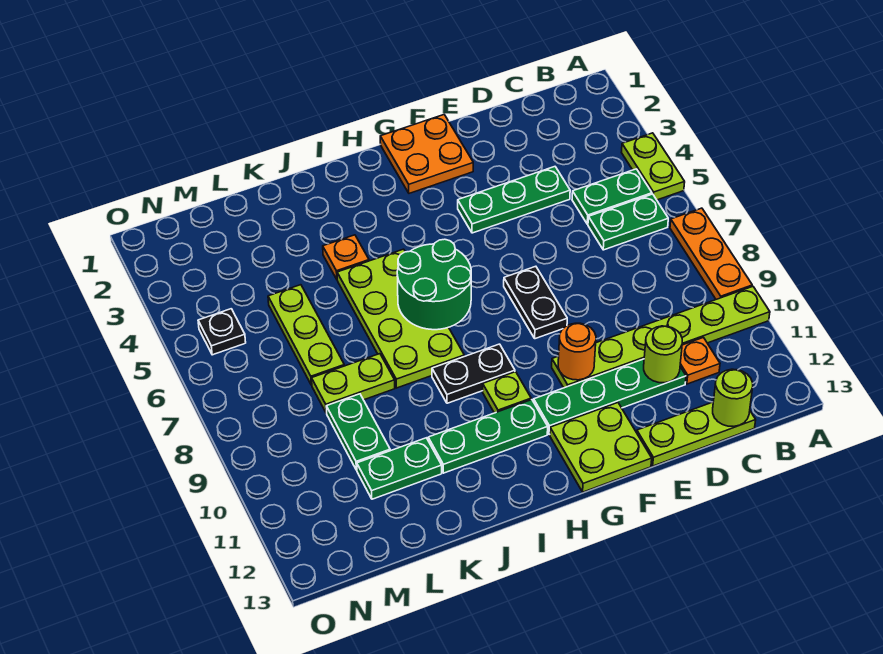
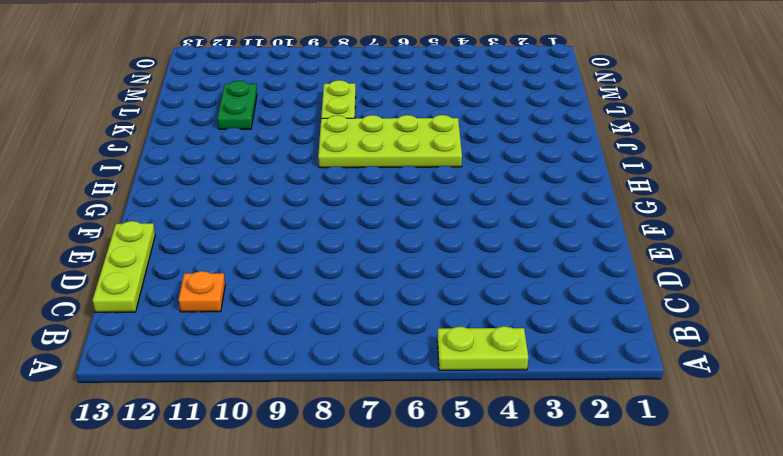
none -> orange 1x3 plate [670,208,752,299]
none -> lime 1x6 plate [552,286,770,388]
none -> green 1x2 plate [572,169,652,224]

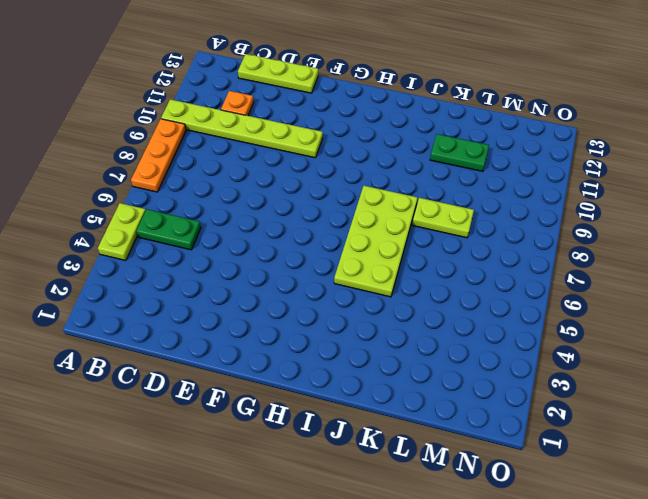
none -> green 1x2 plate [588,194,668,250]
none -> green 1x3 plate [458,167,570,233]
none -> green 1x4 plate [534,359,686,435]

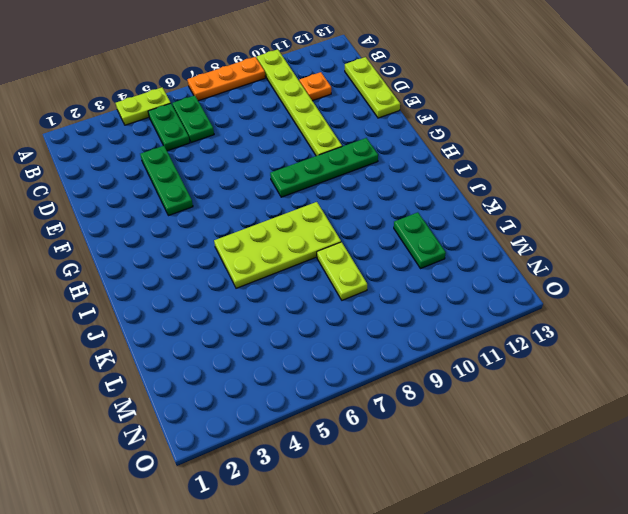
green 1x4 plate [270,138,378,197] -> green 1x4 plate turned to [534,359,686,435]
none -> orange 2x2 plate [380,115,473,193]
none -> black 1x2 plate [504,266,567,339]
none -> lime 2x2 plate [550,403,652,492]

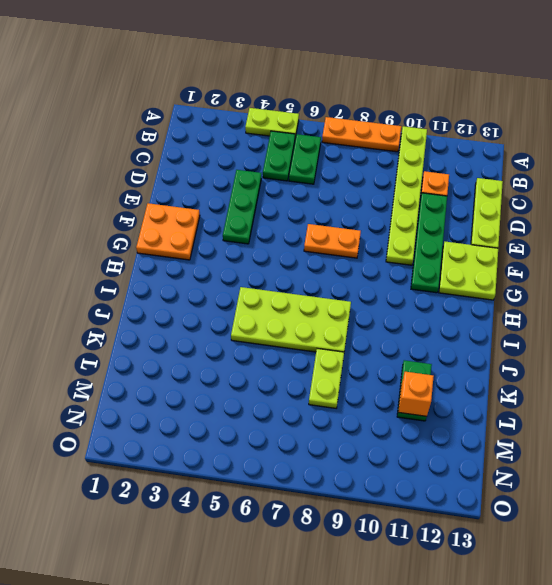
orange 1x2 plate [304,224,361,258] -> black 1x2 plate [504,266,567,339]
orange 1x1 brick [398,372,434,416] -> none
none -> black 1x2 plate [432,344,515,403]
none -> lime 1x1 plate [483,372,531,413]
none -> green 1x3 plate [428,400,548,473]

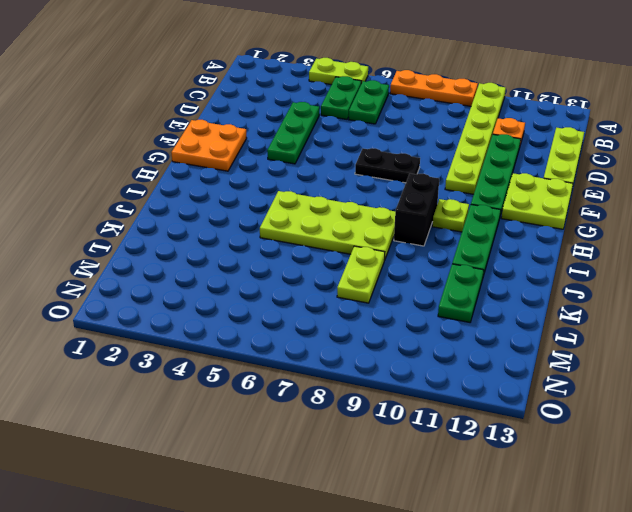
black 1x2 brick [394,173,439,246] -> black 1x2 plate [432,344,515,403]
none -> orange 1x1 plate [323,235,369,279]
none -> lime 1x3 plate [268,285,344,385]
none -> green 1x2 plate [326,394,390,470]

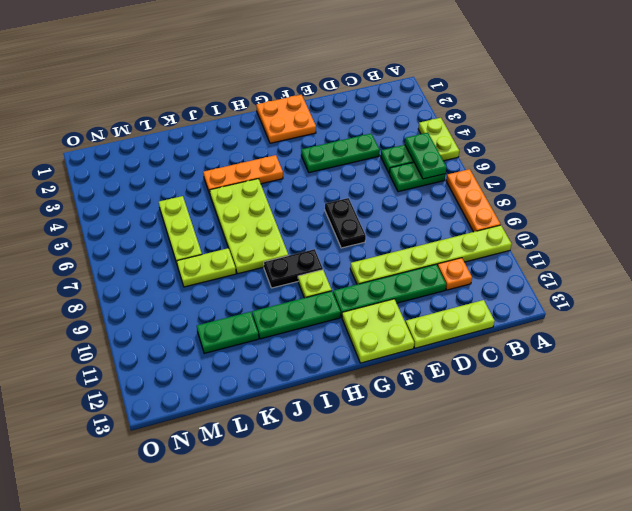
green 1x2 plate [405,133,446,179] -> green 1x2 plate moved to [326,394,390,470]
orange 1x3 plate [203,155,283,194] -> orange 1x1 plate [323,235,369,279]
none -> black 1x1 plate [198,309,246,355]
none -> lime 1x1 round brick [713,369,753,426]
none -> lime 1x1 round brick [644,326,682,383]

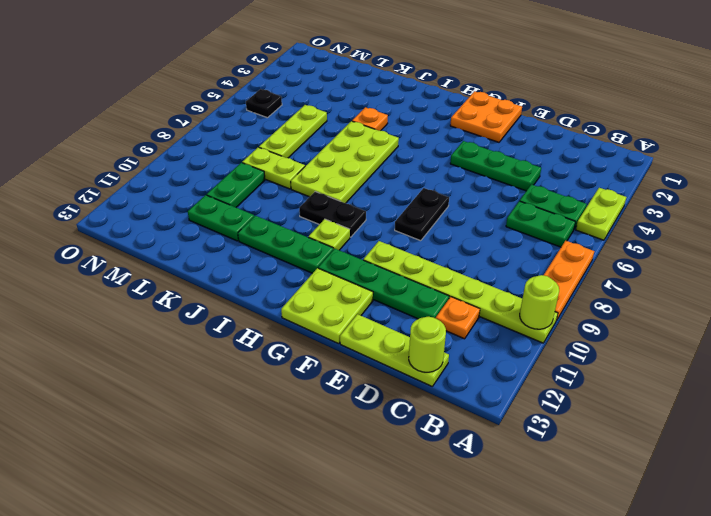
lime 1x1 round brick [520,275,559,329] -> lime 1x1 round brick moved to [644,326,682,383]
none -> orange 1x1 round brick [558,323,596,380]
none -> green 2x2 round brick [397,239,471,330]

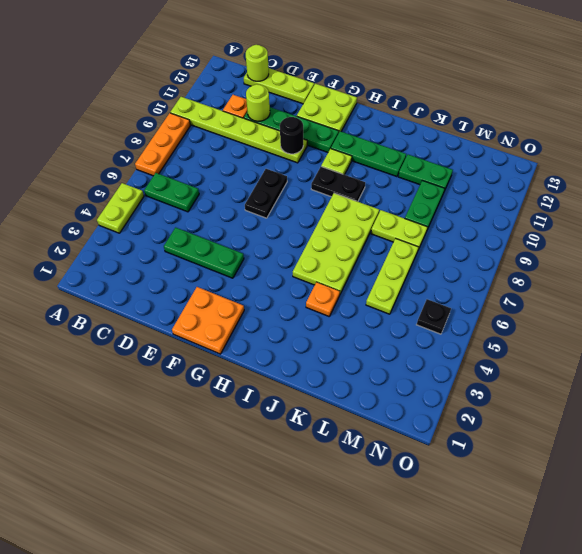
black 1x1 round brick [280,117,303,154] -> orange 1x1 round brick [558,323,596,380]
none -> green 1x2 plate [572,169,652,224]
none -> green 2x2 round brick [397,239,471,330]

